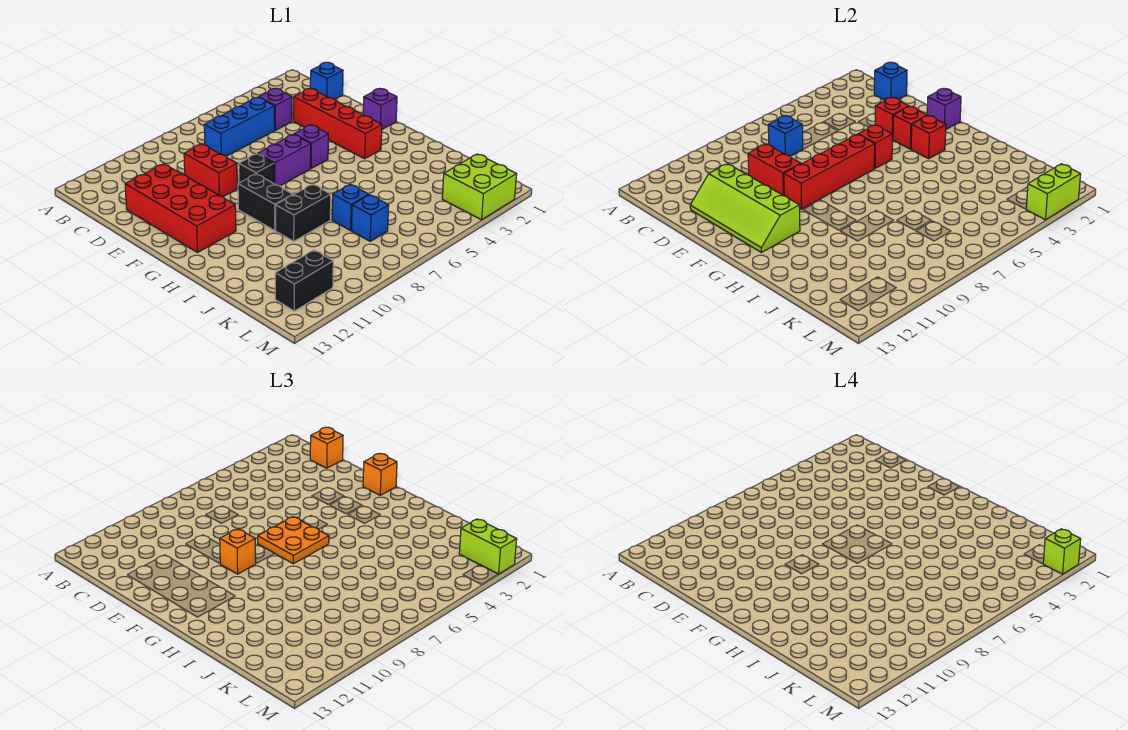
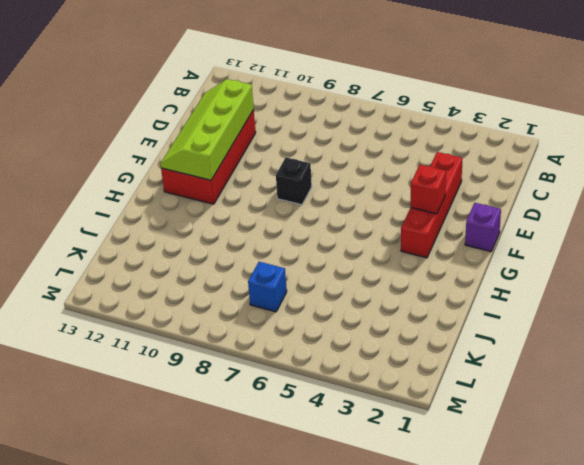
none -> blue 1x1 brick [310,62,343,99]
none -> purple 1x1 brick [259,88,292,130]
none -> blue 1x3 brick [204,97,275,156]
none -> red 1x2 brick [184,144,237,197]

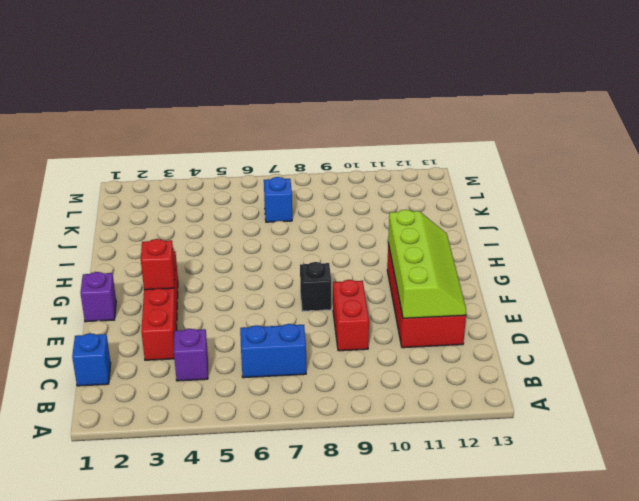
blue 1x2 brick [240,324,306,378] -> blue 1x3 brick [204,97,275,156]
none -> purple 1x1 brick [294,125,328,168]
none -> purple 1x2 brick [258,134,311,186]
none -> black 1x2 brick [238,174,293,230]
none -> black 1x2 brick [276,184,331,241]

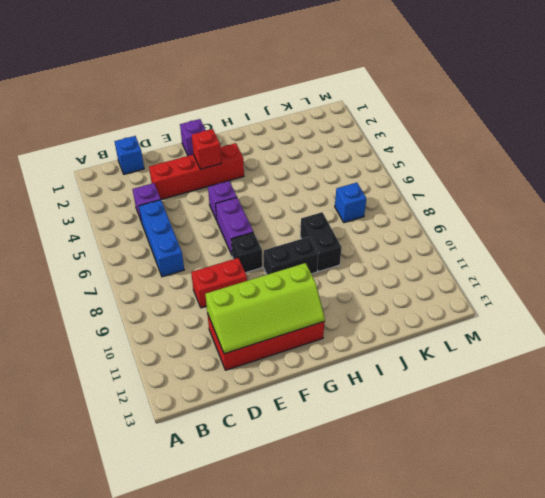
none -> blue 1x1 brick [332,184,369,230]
none -> lime 2x2 brick [442,154,517,220]
none -> black 1x2 brick [275,250,333,311]
none -> blue 1x1 brick [874,62,907,100]

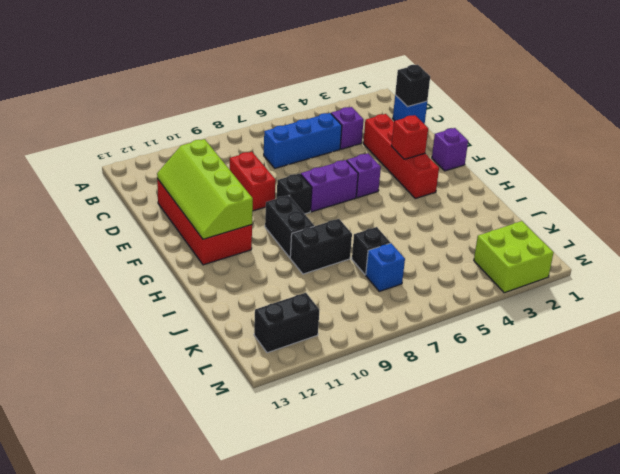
black 1x1 brick [395,65,430,107] -> blue 1x1 brick [874,62,907,100]
black 1x1 brick [352,227,390,275] -> blue 1x1 brick [332,184,369,230]
none -> blue 1x1 brick [768,116,803,156]
none -> red 1x2 brick [748,144,801,196]
none -> red 1x1 brick [875,98,909,139]
none -> purple 1x1 brick [927,89,961,129]

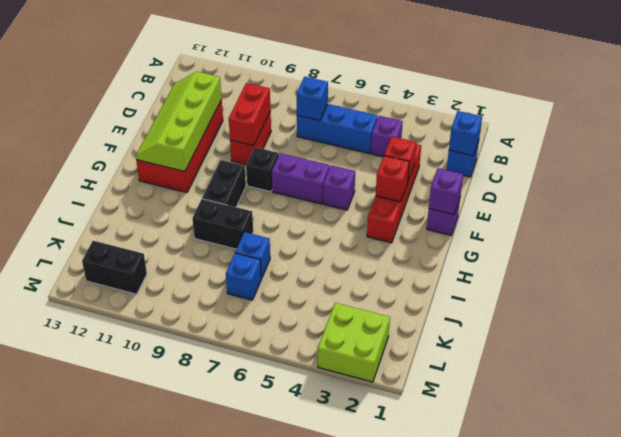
none -> red 1x1 brick [858,125,893,168]
none -> red 1x4 brick [784,134,875,209]
none -> red 1x1 brick [911,116,946,159]
none -> lime 1x2 brick [1026,164,1081,220]

